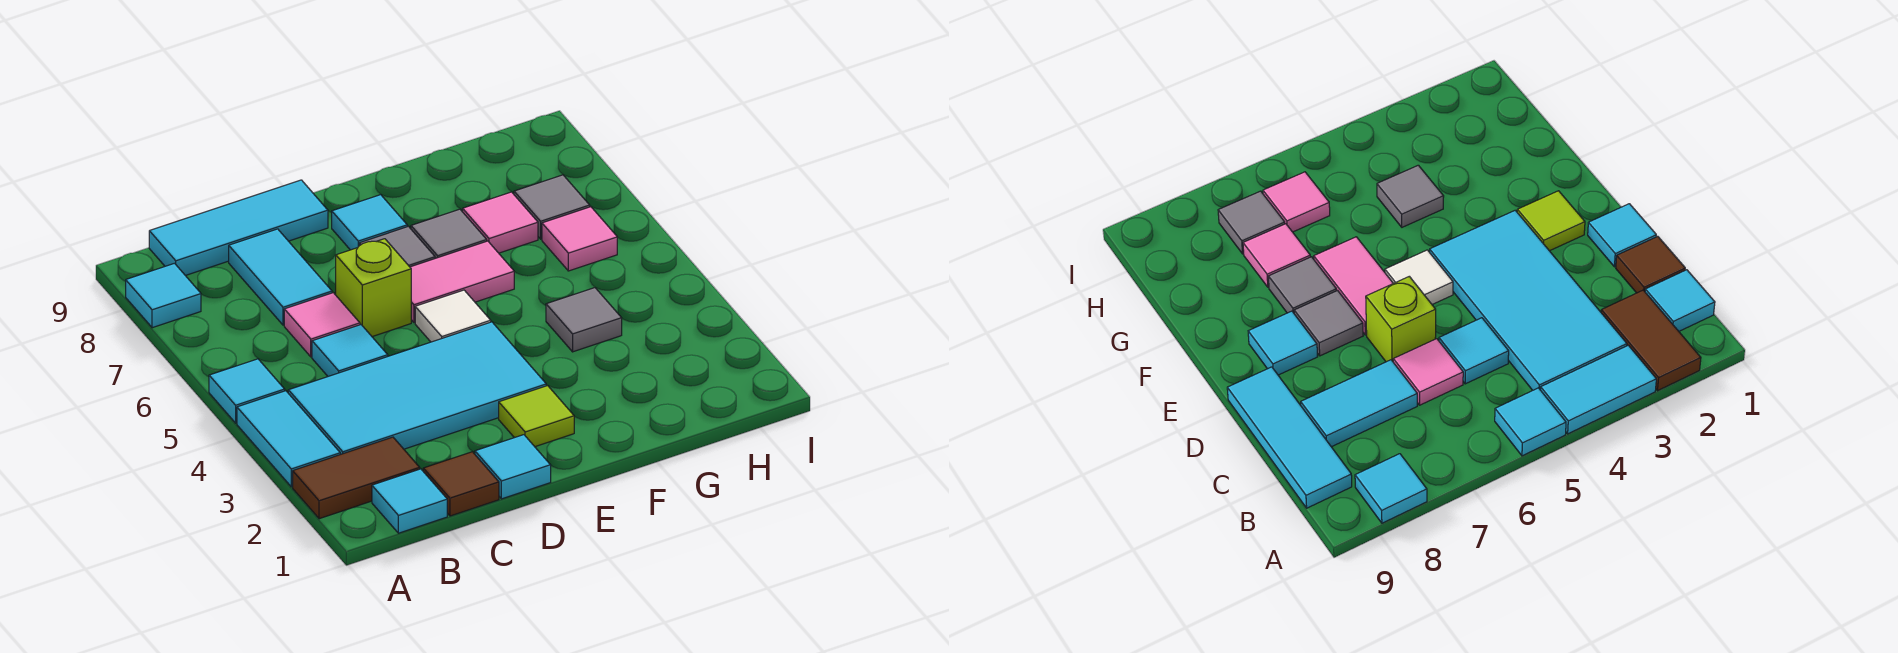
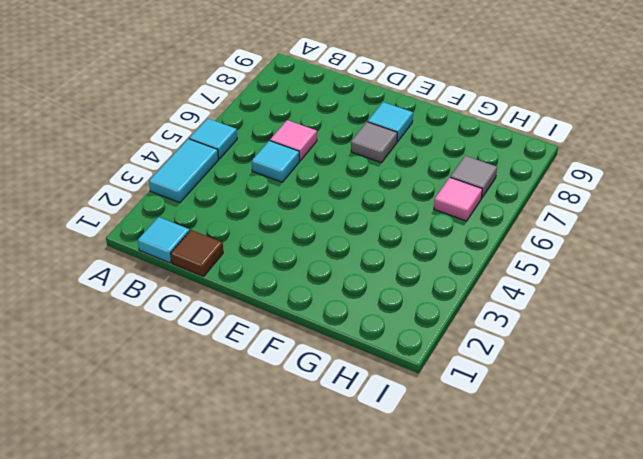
none -> brown 1x2 tile [293,437,420,519]
none -> cyan 1x1 tile [126,263,201,328]
none -> cyan 2x4 tile [288,322,546,454]

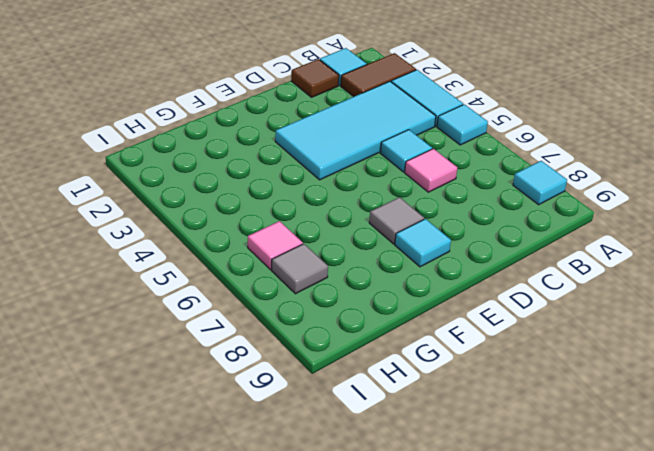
none -> cyan 1x3 tile [149,180,328,276]
none -> cyan 1x2 tile [229,229,332,325]
none -> cyan 1x1 tile [475,435,551,499]

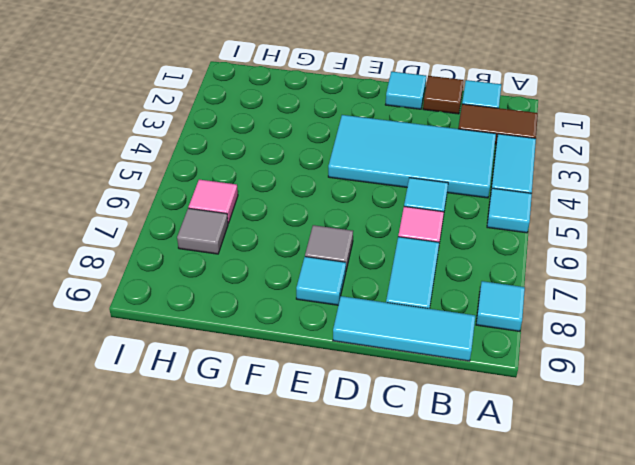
none -> lime 1x1 brick [336,239,411,337]
none -> lime 1x1 tile [499,386,574,447]
none -> white 1x1 tile [415,290,491,342]

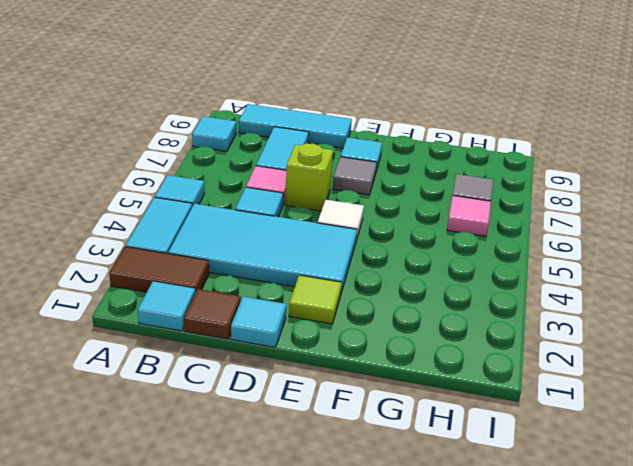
none -> pink 1x2 tile [410,241,514,322]
none -> grey 1x1 tile [411,209,487,258]
none -> grey 1x1 tile [546,288,622,352]

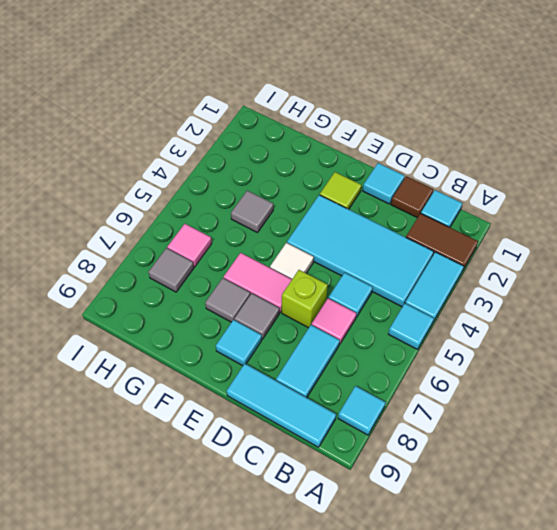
none -> pink 1x1 tile [463,192,538,253]

